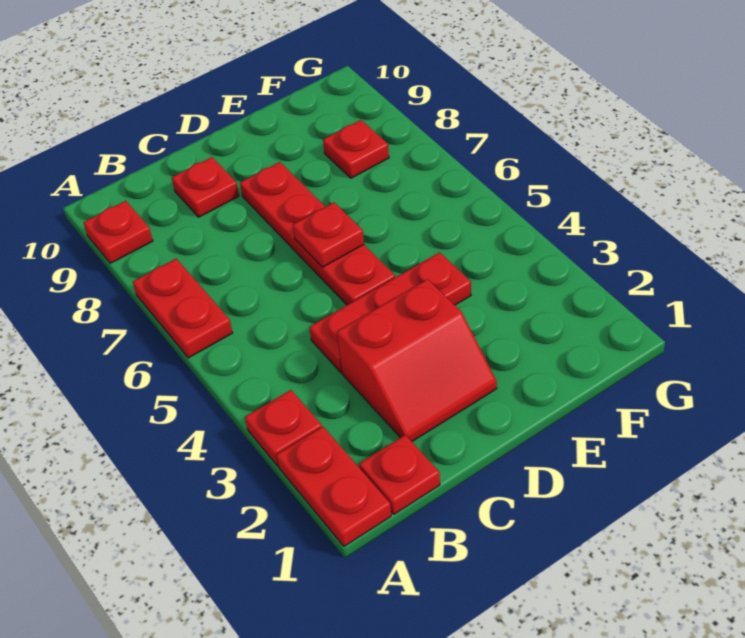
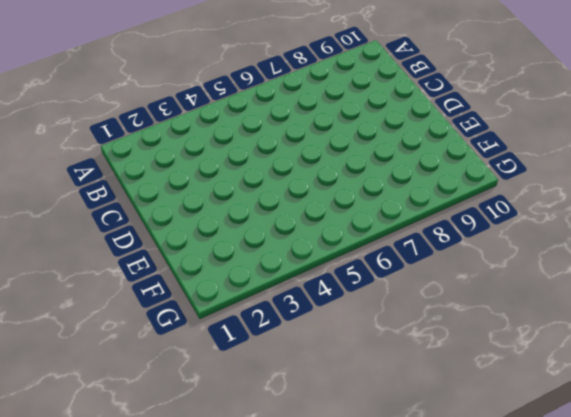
none -> red 1x2 plate [276,427,391,546]
none -> red 1x1 plate [245,390,322,466]

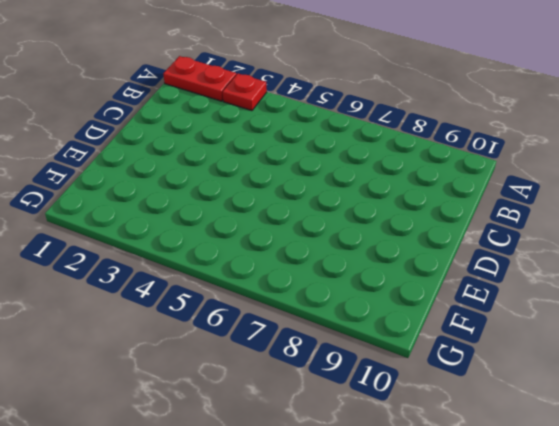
none -> red 1x2 plate [133,259,233,358]
none -> red 1x1 plate [83,201,153,263]

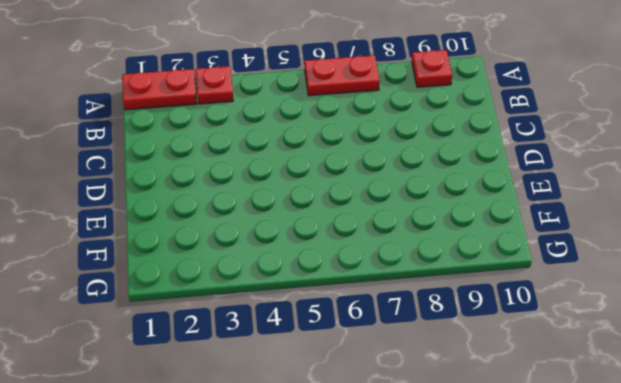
none -> red 1x1 plate [359,435,440,514]
none -> red 2x2 slope [337,279,497,441]

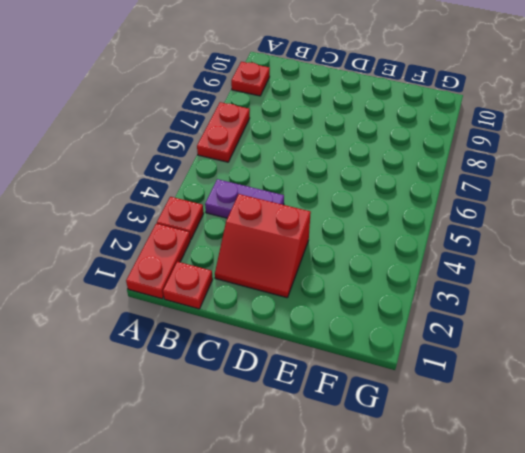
purple 1x2 plate [205,179,284,218] -> red 1x3 plate [309,252,471,372]
none -> red 1x1 plate [172,157,239,217]
none -> red 1x4 plate [240,162,395,305]

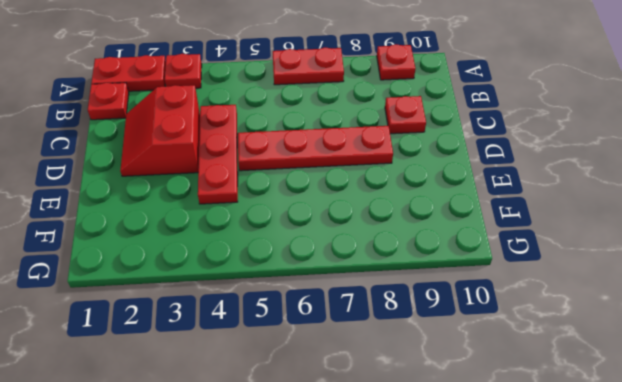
none -> red 1x1 plate [323,120,389,178]
none -> red 1x1 plate [293,202,364,267]

